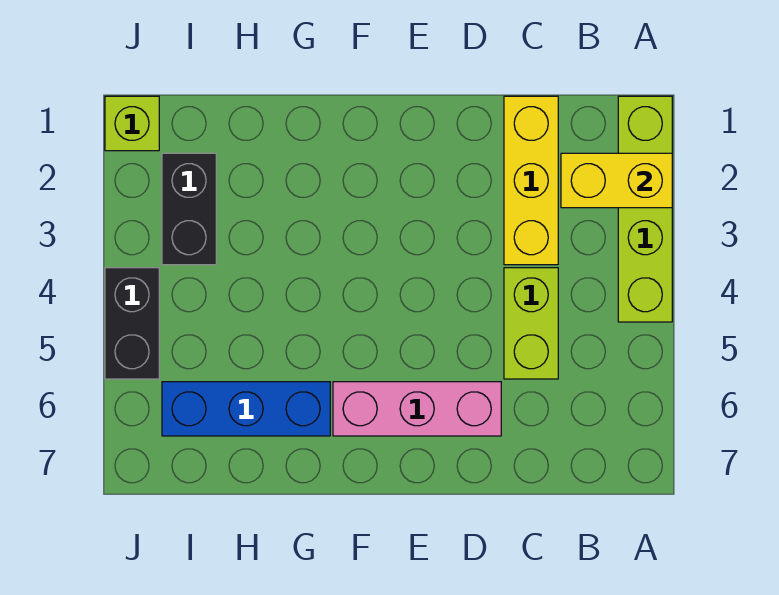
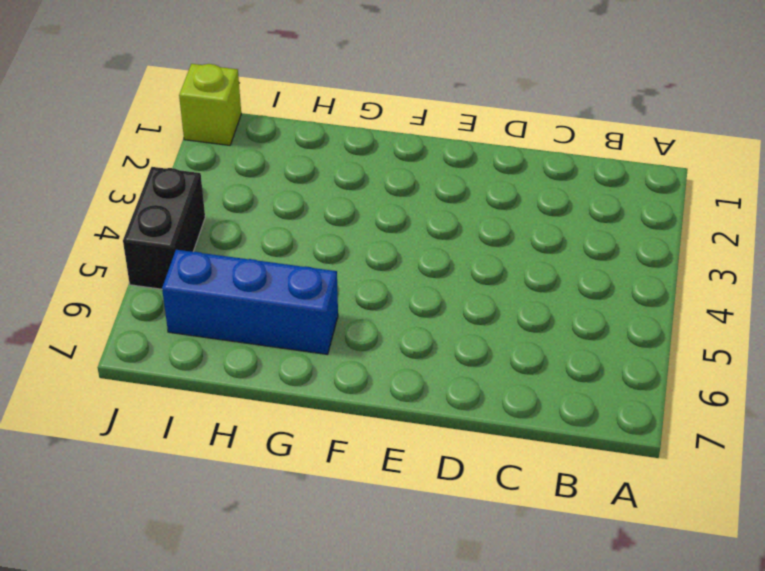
none -> lime 1x4 brick [618,96,672,322]
none -> yellow 1x3 brick [504,96,558,265]

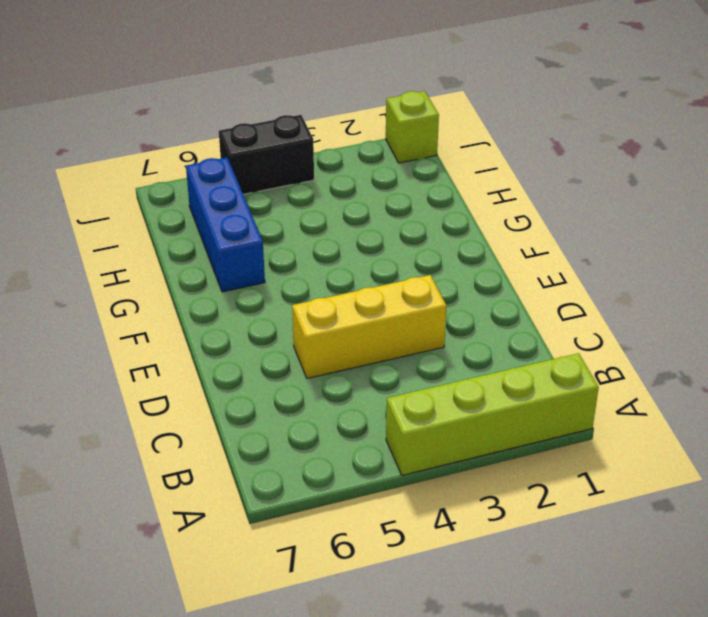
yellow 1x3 brick [292,275,446,379] -> yellow 1x3 brick moved to [504,96,558,265]
none -> lime 1x2 brick [504,268,558,379]
none -> pink 1x3 brick [333,382,501,436]

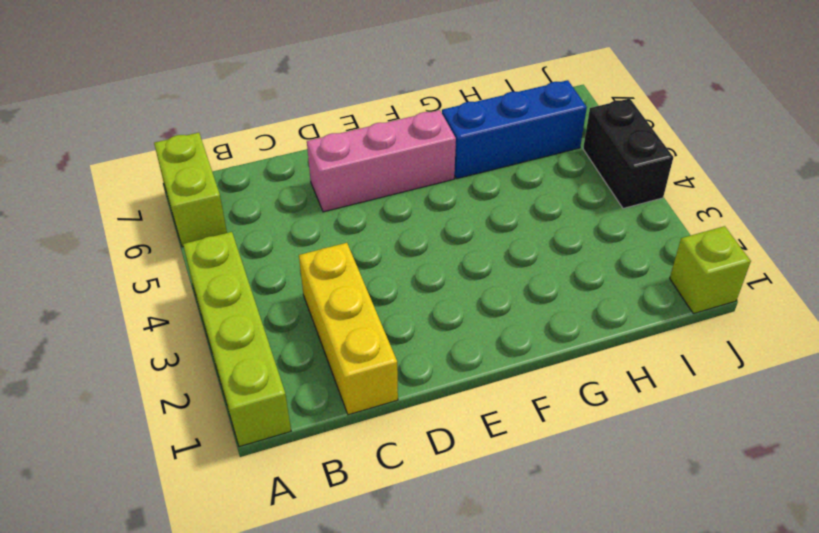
lime 1x2 brick [154,133,227,247] -> lime 1x2 brick moved to [504,268,558,379]
none -> black 1x2 brick [162,153,216,265]
none -> yellow 1x2 brick [561,153,672,208]

